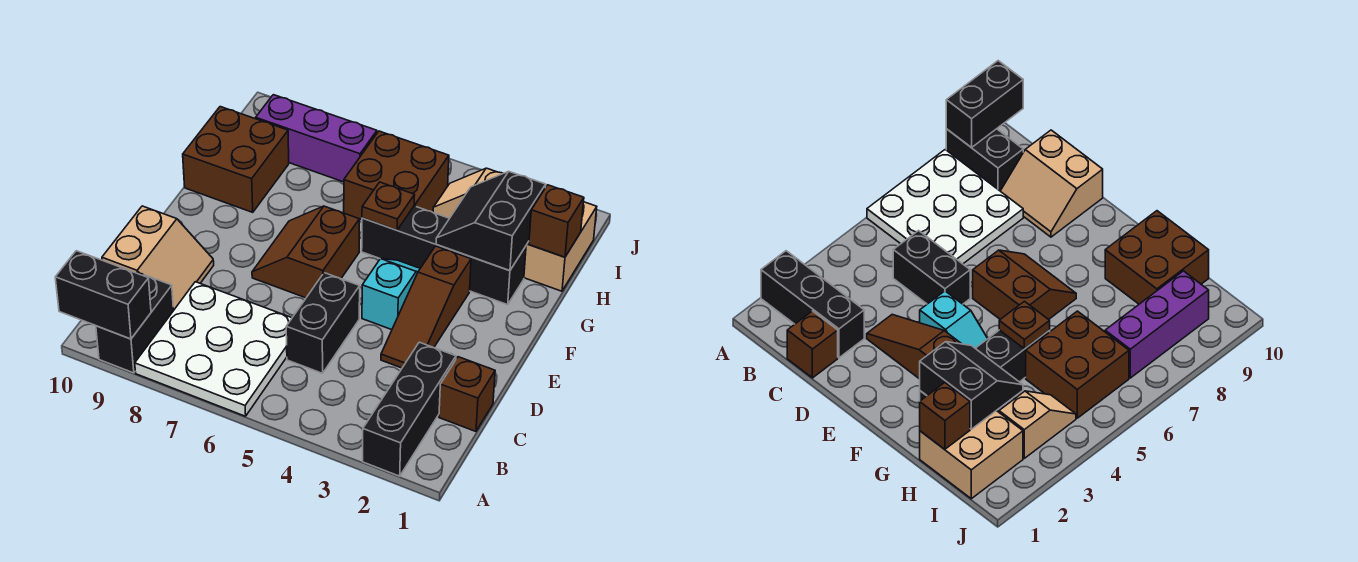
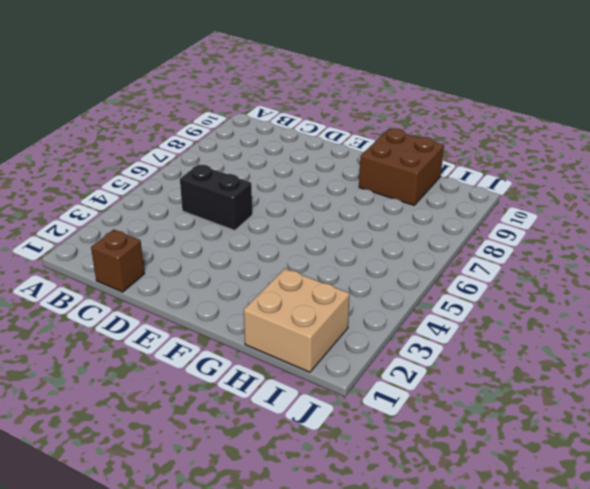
none -> black 1x3 brick [363,342,456,476]
none -> white 3x3 plate [135,282,292,416]
none -> black 1x2 brick [96,272,173,373]

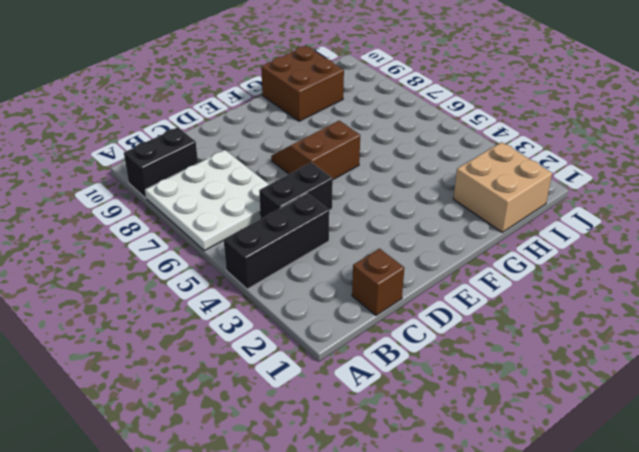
black 1x3 brick [224,193,329,289] -> black 1x3 brick moved to [363,342,456,476]
none -> tan 2x2 slope [102,206,214,310]
none -> brown 1x3 slope [381,246,471,368]
none -> cyan 1x2 slope [362,259,420,330]

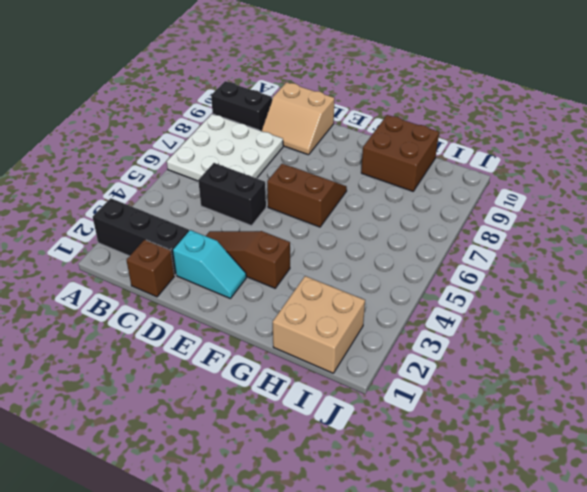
cyan 1x2 slope [173,230,246,298] -> cyan 1x2 slope moved to [362,259,420,330]
none -> black 1x4 brick [362,206,526,305]
none -> brown 2x2 brick [344,131,449,220]
none -> tan 1x2 slope [433,168,503,218]

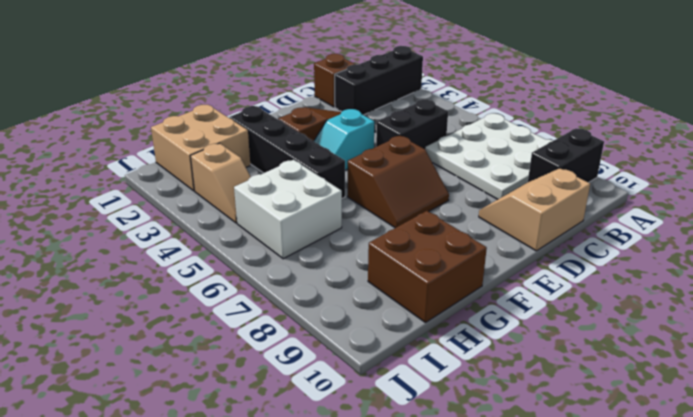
white 2x2 brick [234,160,342,259] -> brown 2x2 brick [344,131,449,220]
none -> purple 1x3 brick [256,95,377,182]
none -> black 1x2 brick [55,251,151,339]
none -> black 2x2 slope [436,172,546,270]

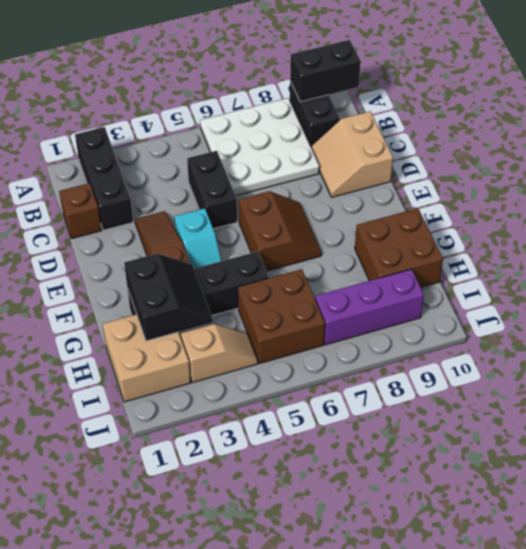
none -> brown 1x1 plate [362,182,415,230]
none -> brown 1x1 brick [529,185,584,257]

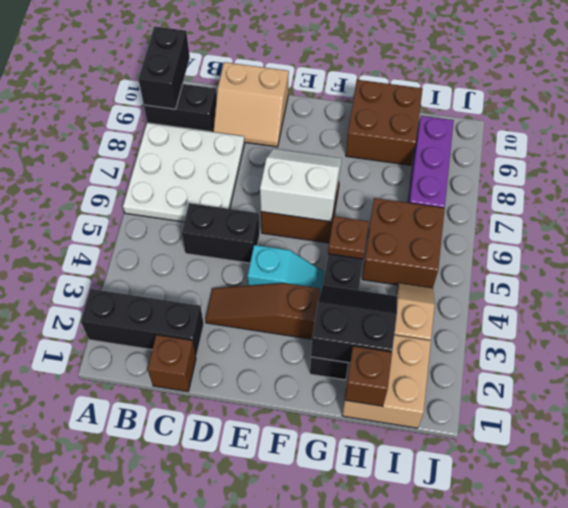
white 2x2 slope [260,149,342,222] -> none

